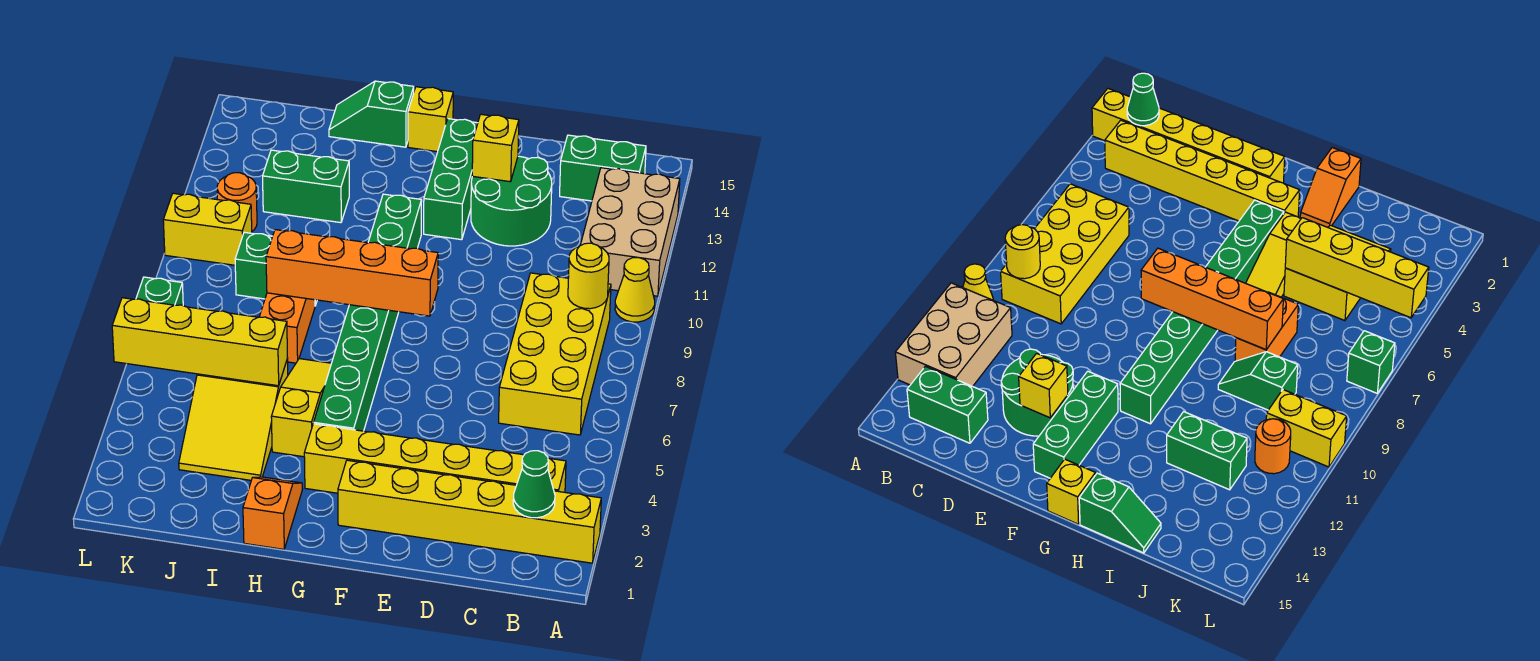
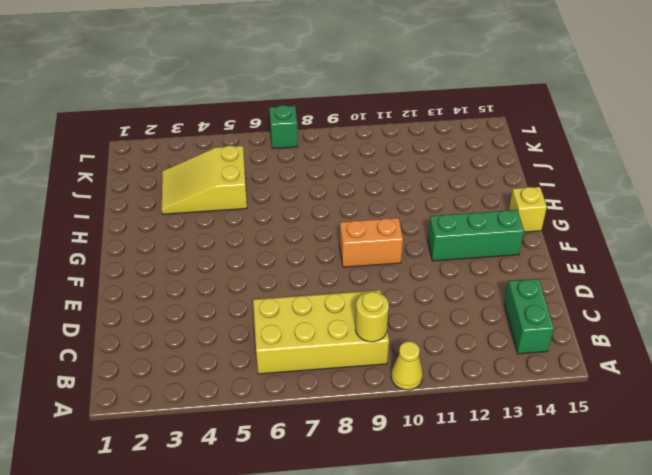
orange 1x2 brick [340,218,403,267] -> orange 1x2 brick moved to [259,293,315,363]
none -> yellow 1x6 brick [338,460,601,563]
none -> tan 2x3 brick [581,168,680,296]
none -> yellow 1x6 brick [304,424,566,493]

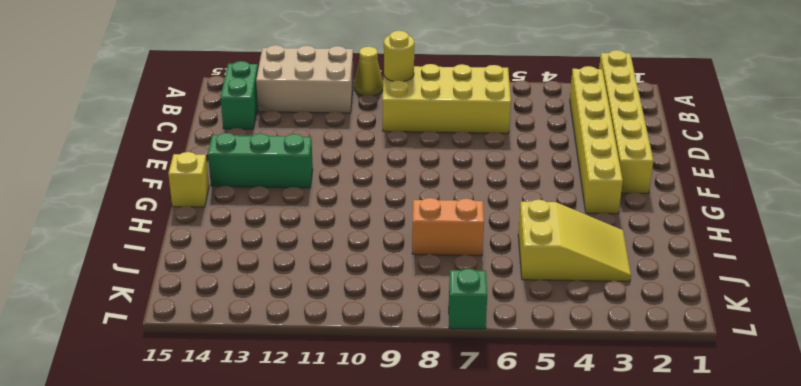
none -> green 2x2 round brick [471,156,552,246]
none -> green 1x8 brick [314,194,422,431]
none -> orange 1x2 slope [243,477,303,549]

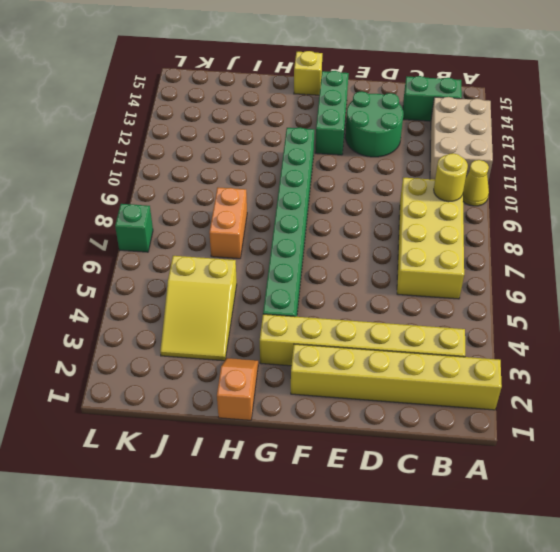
none -> yellow 1x3 slope [271,359,331,457]
none -> green 1x2 slope [329,81,414,147]
none -> green 1x2 slope [235,232,317,306]

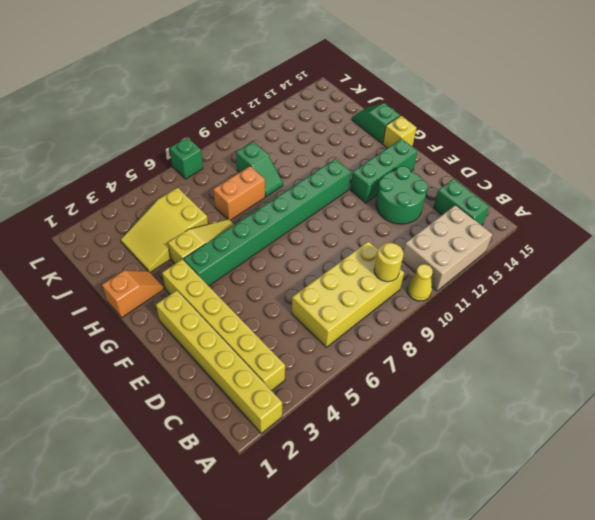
none -> green 1x2 brick [263,150,349,223]
none -> yellow 1x2 brick [163,193,252,265]
none -> orange 1x1 round brick [217,173,257,231]

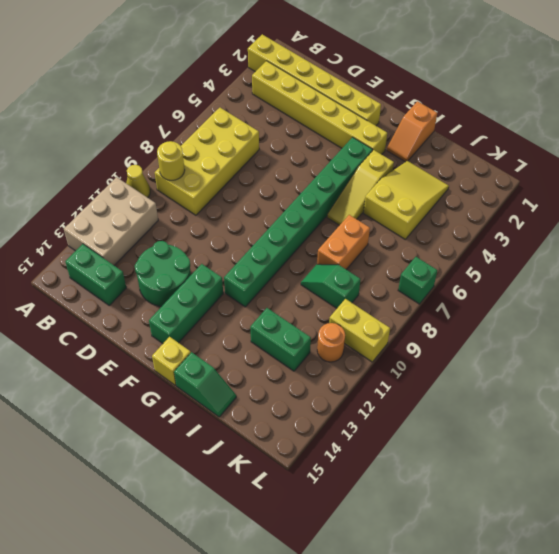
none -> green 1x1 cone [513,451,555,518]
none -> yellow 1x1 brick [472,114,519,182]
none -> orange 1x4 brick [266,230,438,316]

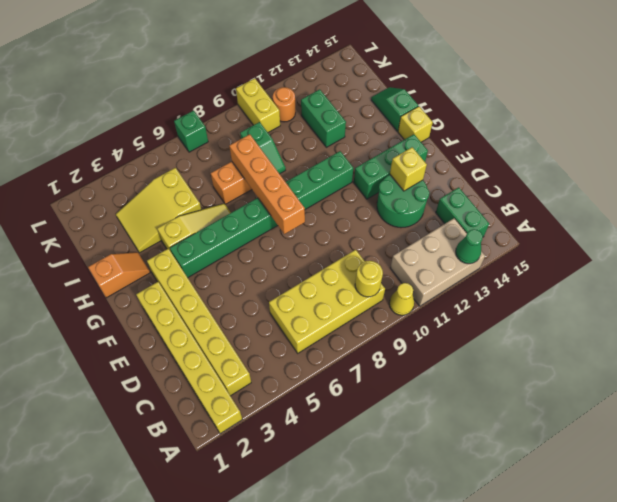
green 1x1 cone [456,229,483,264] -> green 1x1 cone moved to [513,451,555,518]
none -> yellow 1x4 brick [112,298,287,386]

